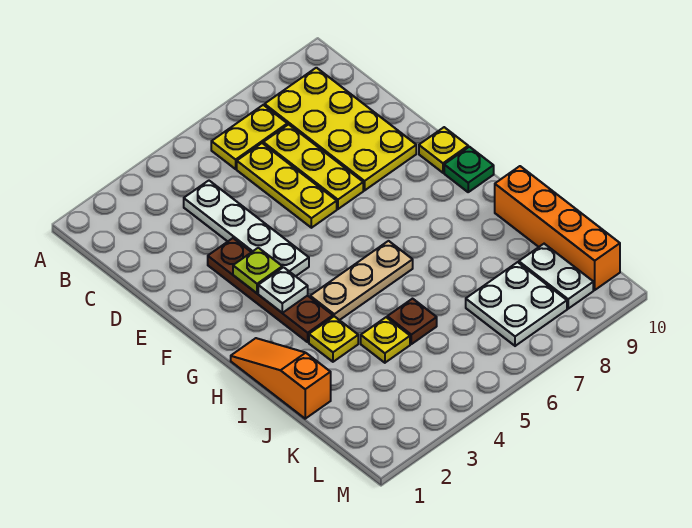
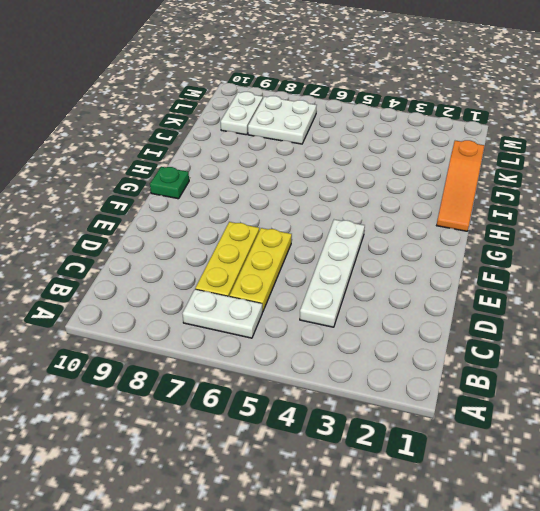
white 1x2 plate [182,289,262,338] -> yellow 1x2 plate [211,105,287,169]
none -> yellow 2x4 plate [265,68,416,190]
none -> brown 1x4 plate [208,238,333,342]
none -> yellow 1x1 plate [419,127,468,173]

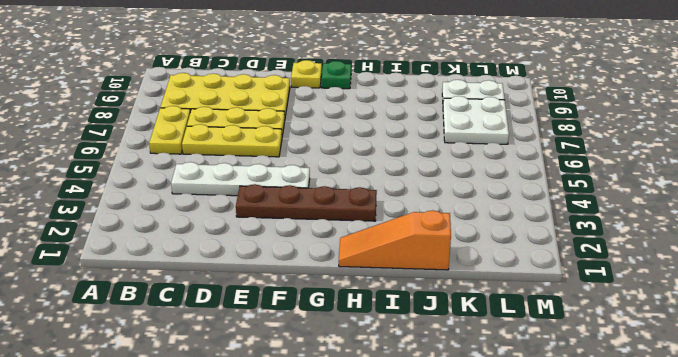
none -> tan 1x3 plate [310,241,413,320]
none -> yellow 1x1 plate [309,316,358,362]
none -> orange 1x4 brick [495,166,620,290]

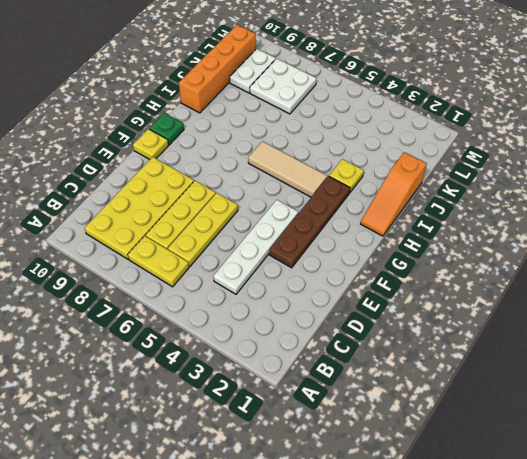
tan 1x3 tile [248,141,327,197] -> tan 1x3 plate [310,241,413,320]
none -> yellow 1x1 plate [361,317,410,363]
none -> brown 1x1 plate [387,299,437,344]
none -> lime 1x1 plate [233,248,282,293]

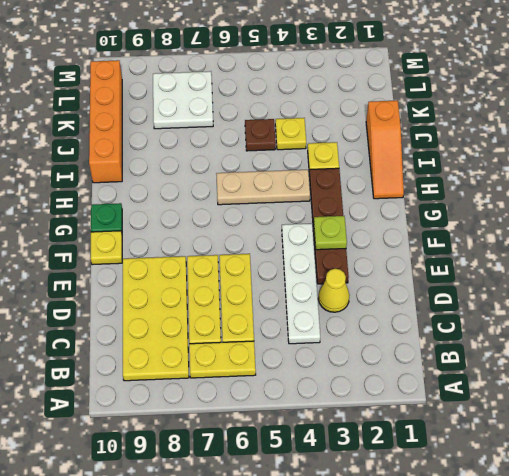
yellow 1x1 cone [318,269,350,312] -> none
none -> white 1x2 plate [519,244,593,309]
none -> white 1x1 plate [258,267,308,313]

